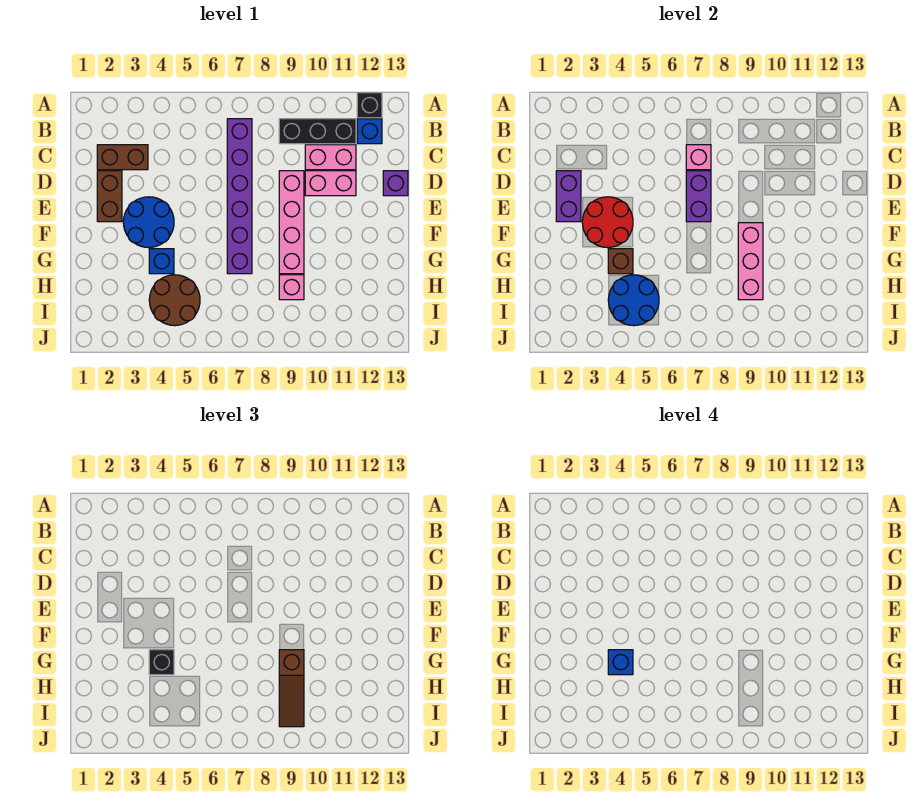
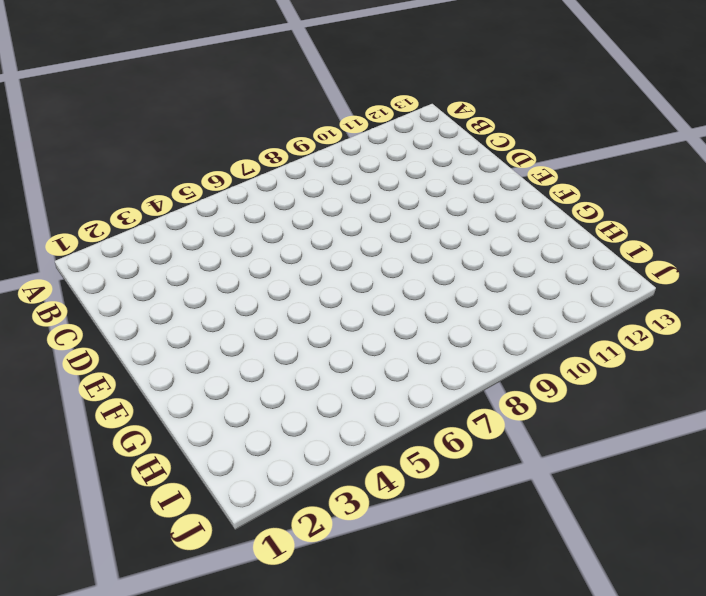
none -> black 1x1 brick [357,93,382,118]
none -> purple 1x6 brick [227,119,252,274]
none -> black 1x3 brick [279,119,356,144]

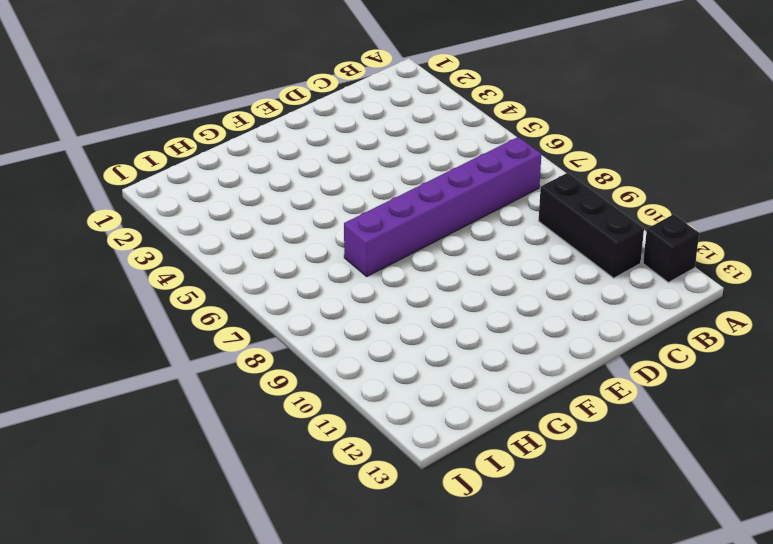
none -> blue 1x1 brick [357,119,382,144]
none -> brown 1x2 brick [97,145,148,170]
none -> pink 1x2 brick [305,145,356,170]

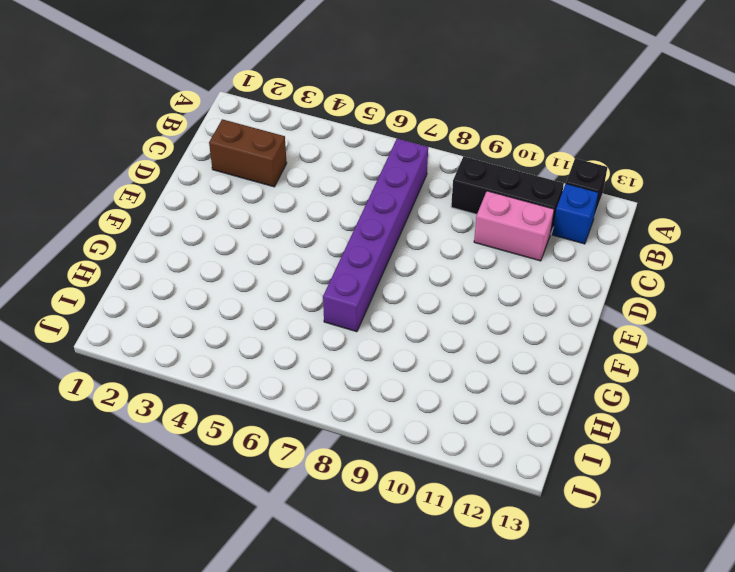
none -> brown 1x2 brick [97,171,122,222]
none -> pink 1x4 brick [279,171,304,274]
none -> pink 1x2 brick [305,171,356,196]

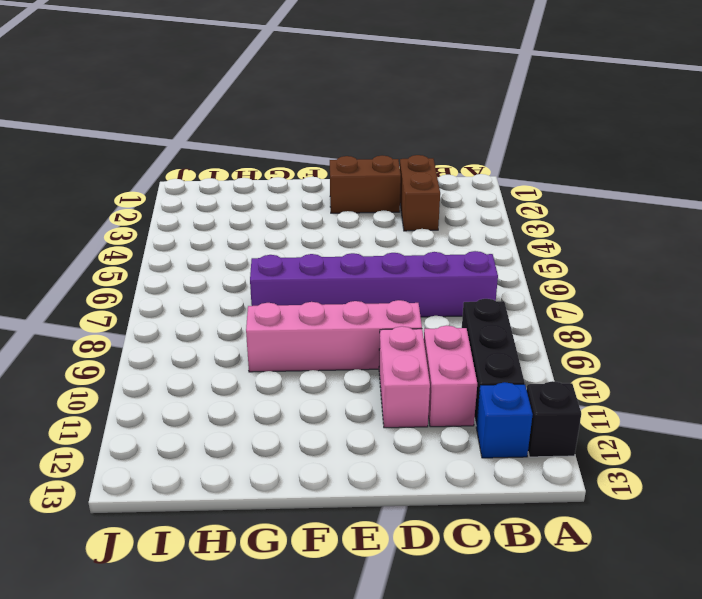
none -> purple 1x1 brick [383,171,408,196]
none -> blue 2x2 round brick [123,197,174,248]
none -> blue 1x1 brick [149,249,174,274]

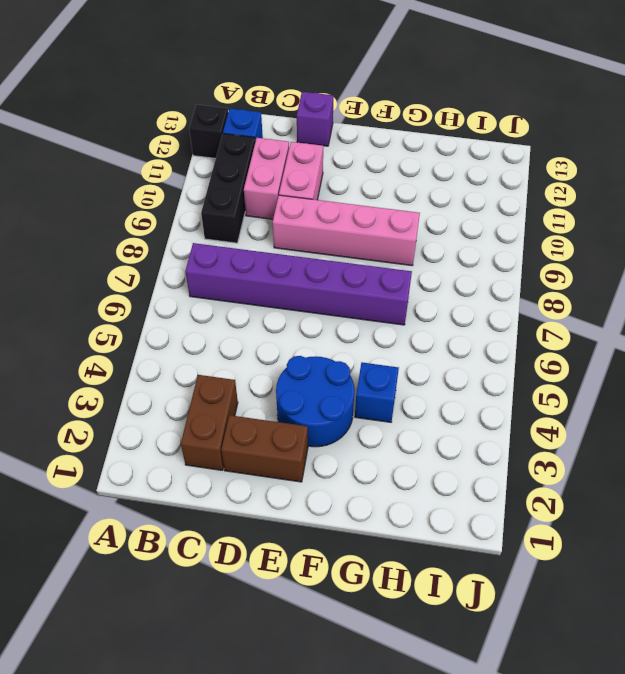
none -> brown 2x2 round brick [149,275,200,326]
none -> pink 1x1 brick [279,275,304,300]
none -> pink 1x1 brick [686,145,711,170]

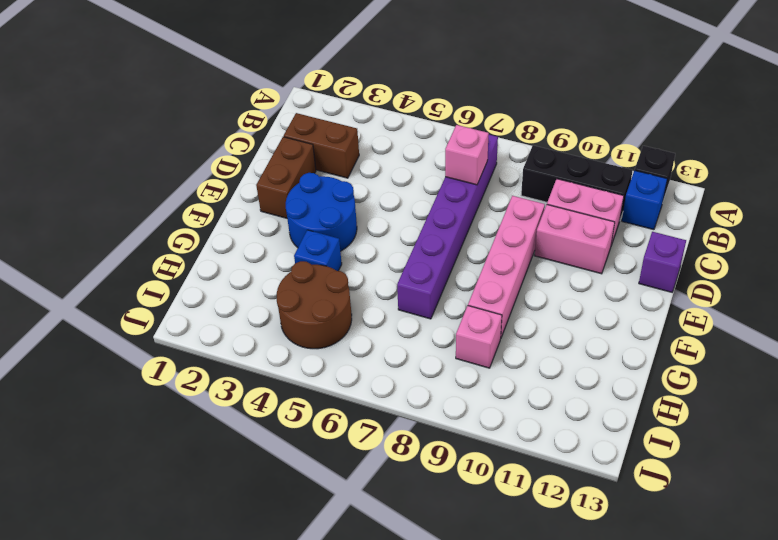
none -> purple 1x2 brick [556,171,581,222]
none -> purple 1x2 brick [686,171,711,222]
none -> red 2x2 round brick [582,197,633,248]

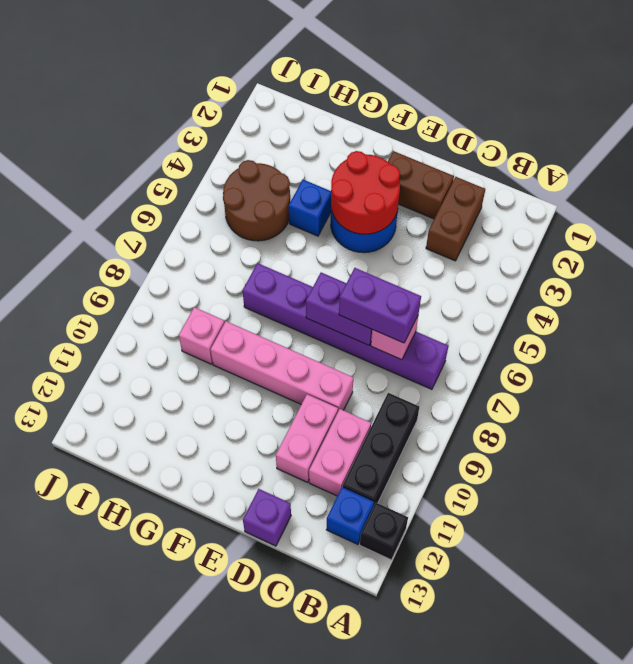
purple 1x2 brick [339,268,421,343] -> purple 1x2 brick moved to [556,171,581,222]
none -> pink 1x3 brick [738,223,763,300]
none -> brown 1x1 brick [608,249,633,274]
none -> blue 2x2 round brick [608,275,659,326]

